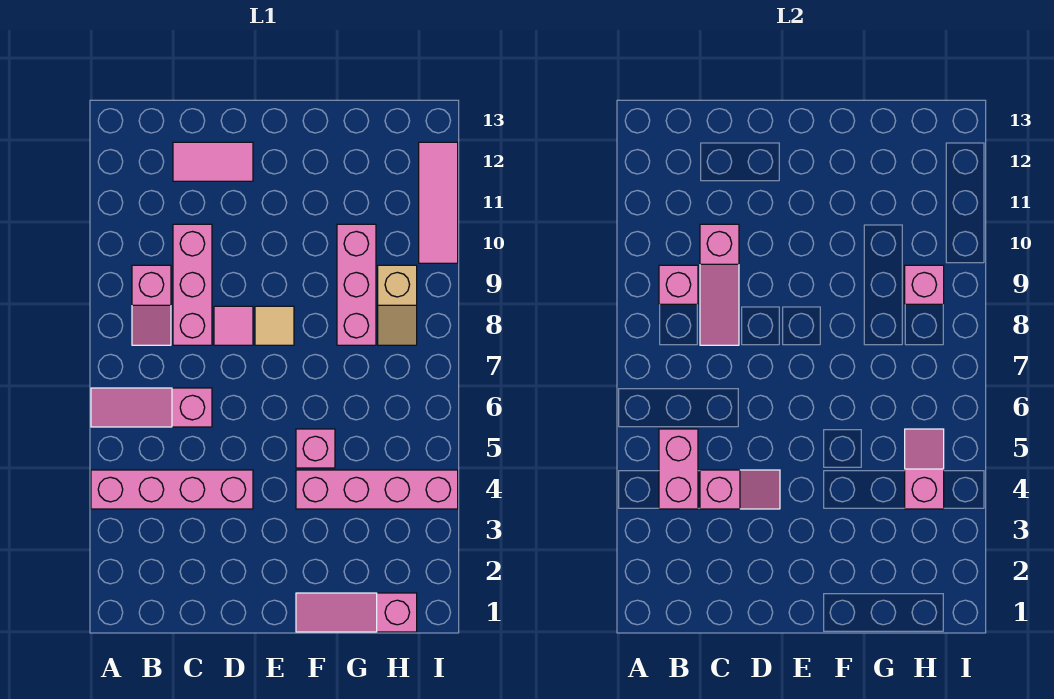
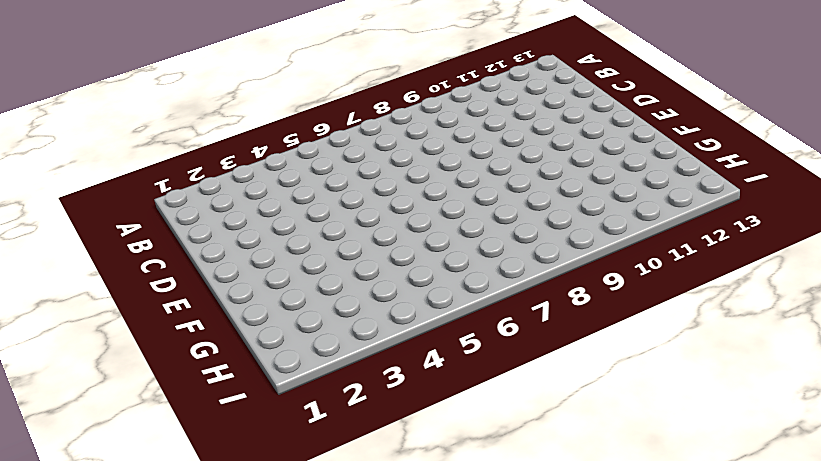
none -> pink 1x4 brick [91,470,253,509]
none -> pink 1x3 slope [91,388,212,427]
none -> pink 1x2 slope [132,265,171,345]

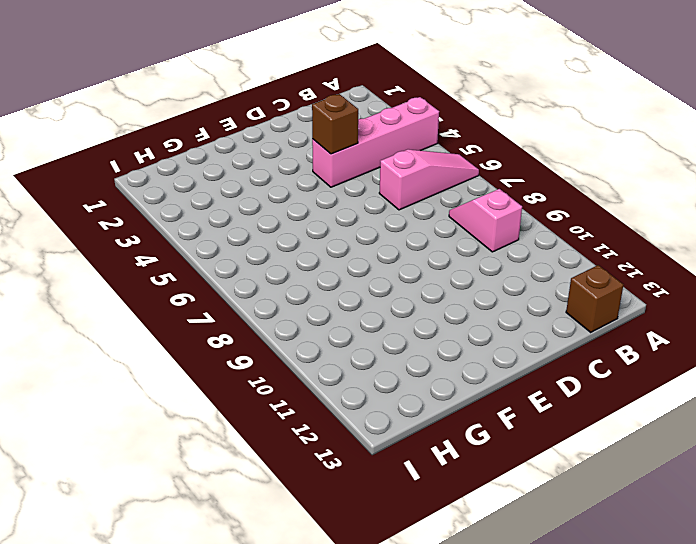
brown 1x1 brick [566,265,623,332] -> none
brown 1x1 brick [312,94,358,154] -> pink 1x2 slope [700,470,780,509]
none -> pink 1x3 brick [173,224,212,345]
none -> pink 1x2 tile [173,142,253,181]
none -> pink 1x1 tile [214,306,253,345]

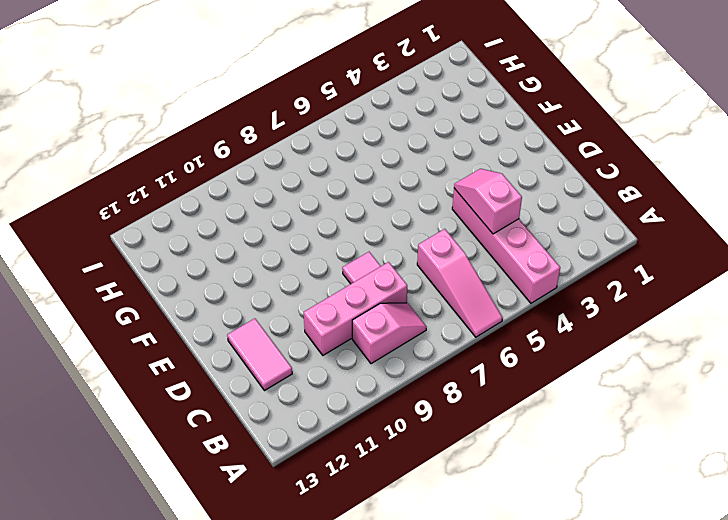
none -> tan 1x1 tile [255,306,294,345]
none -> pink 1x3 slope [296,593,417,632]
none -> pink 1x4 brick [296,470,458,509]

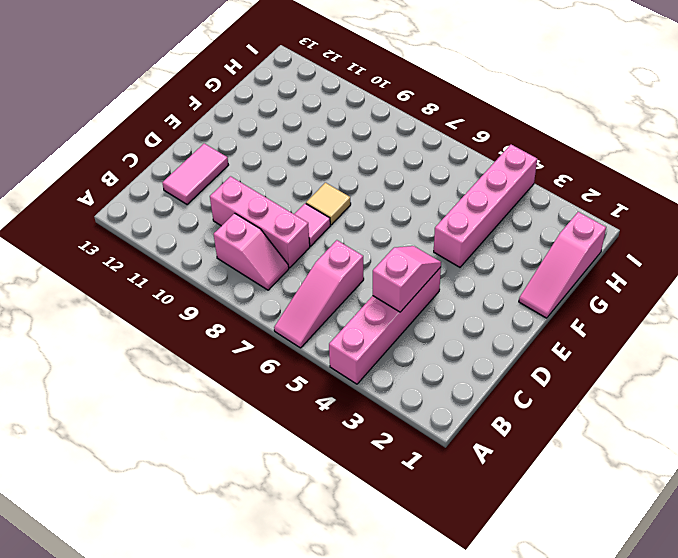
none -> pink 1x1 brick [296,429,335,468]
none -> pink 1x3 brick [337,224,376,345]
none -> tan 1x2 slope [378,265,417,345]

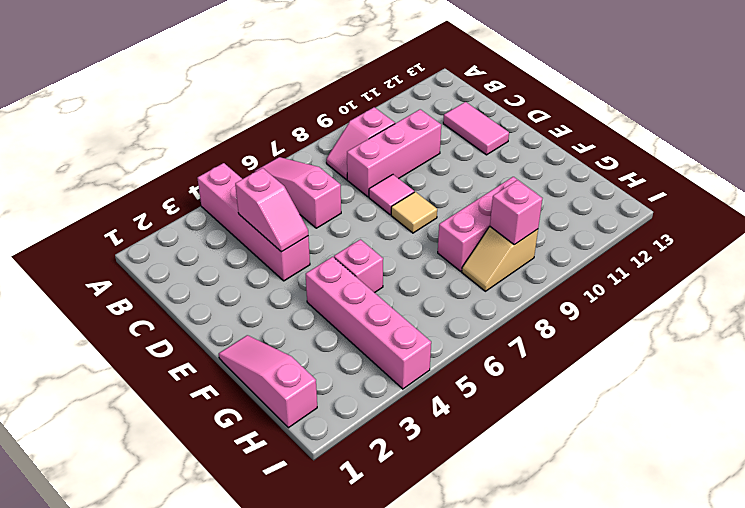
none -> pink 1x3 tile [419,142,458,263]
none -> pink 1x2 brick [659,429,698,509]
none -> pink 1x1 brick [659,265,698,304]

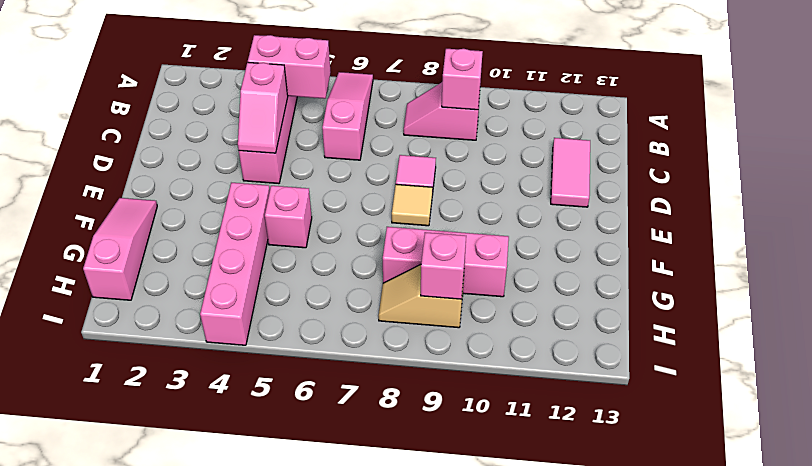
none -> pink 1x3 brick [173,224,212,345]
none -> pink 1x3 tile [419,142,458,263]
none -> pink 1x3 slope [700,224,739,345]

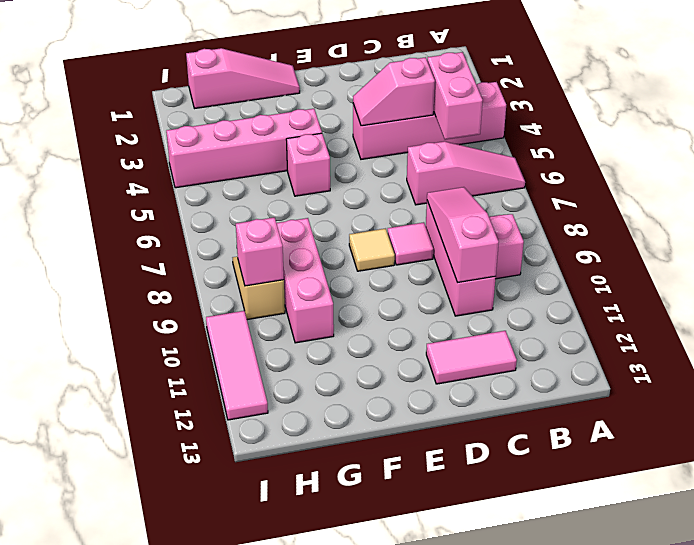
none -> pink 1x1 brick [659,265,698,304]
none -> pink 1x2 slope [905,429,944,509]

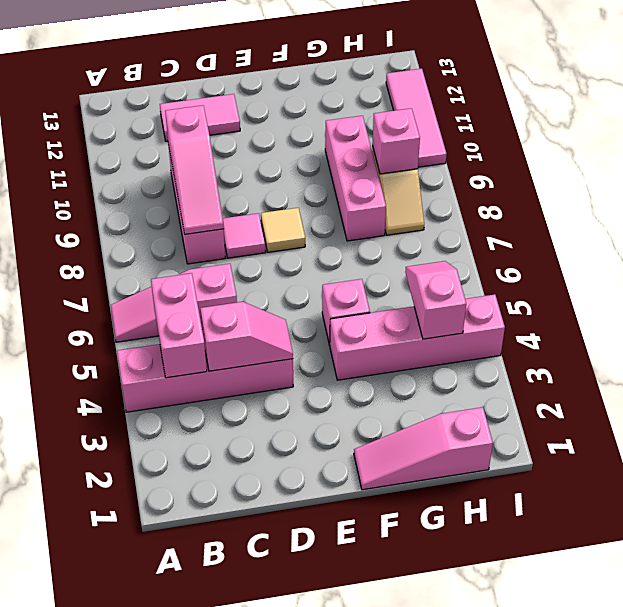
none -> pink 1x2 slope [132,265,171,345]
none -> pink 1x1 brick [659,265,698,304]

